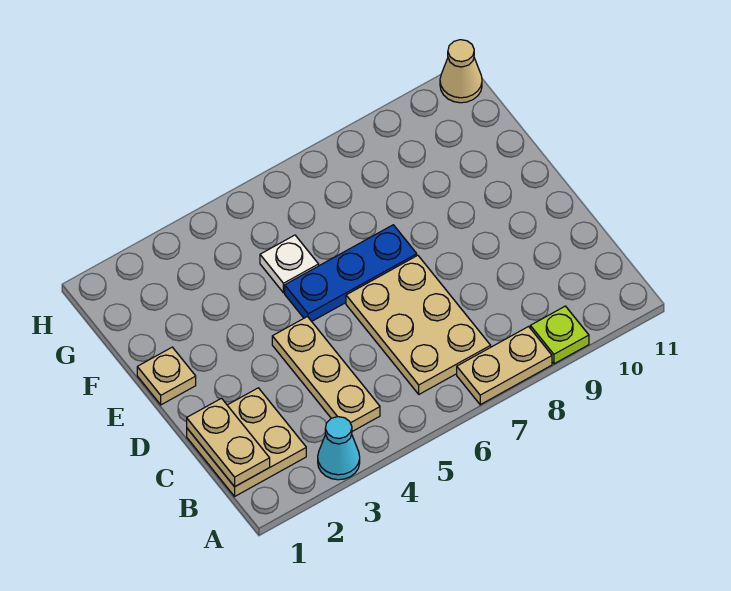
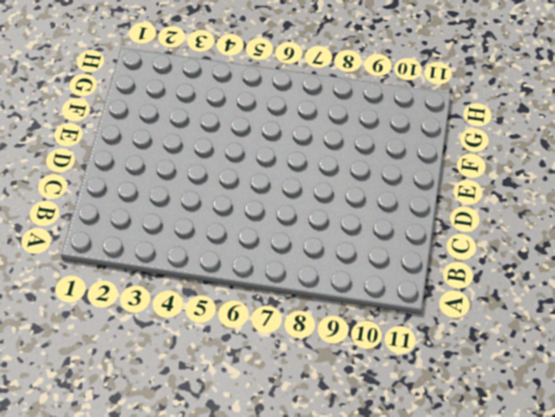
none -> cyan 1x1 cone [318,417,360,480]
none -> tan 1x2 plate [457,327,552,405]

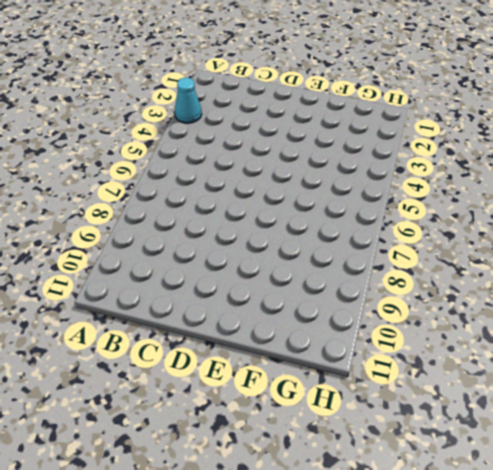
none -> tan 1x2 plate [457,327,552,405]
none -> lime 1x1 plate [530,306,589,364]

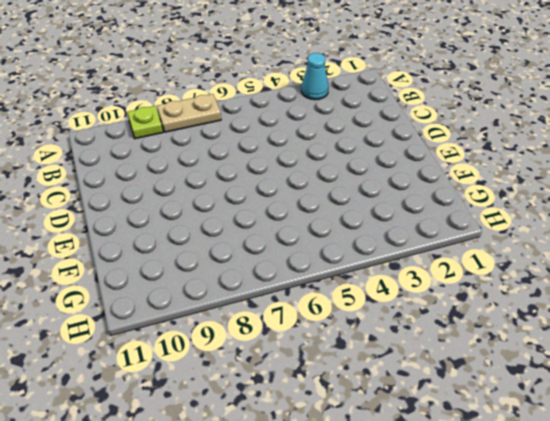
none -> tan 2x2 plate [187,388,306,496]
none -> tan 1x3 plate [272,317,380,431]

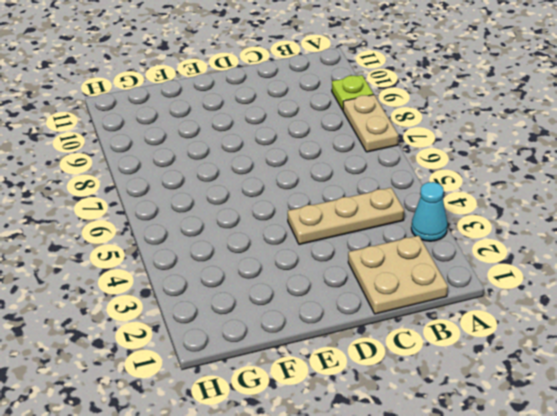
none -> tan 2x3 plate [346,255,491,394]
none -> tan 1x1 plate [137,347,196,405]

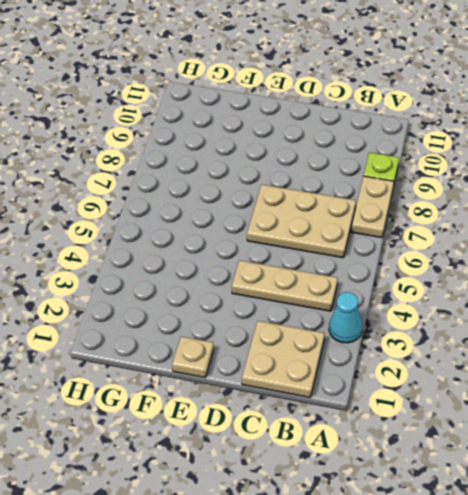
none -> blue 1x3 plate [285,225,417,321]
none -> white 1x1 plate [260,235,319,293]

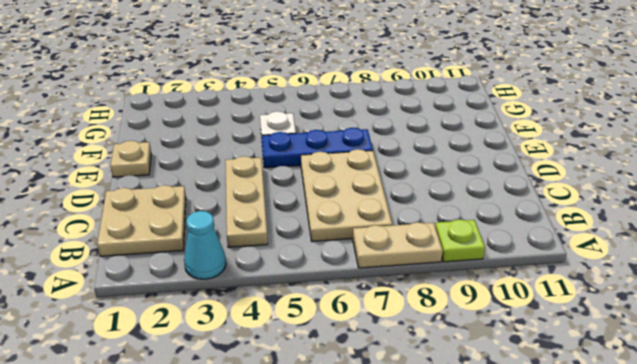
none -> tan 1x1 cone [440,40,482,103]
none -> tan 1x2 plate [187,398,270,487]

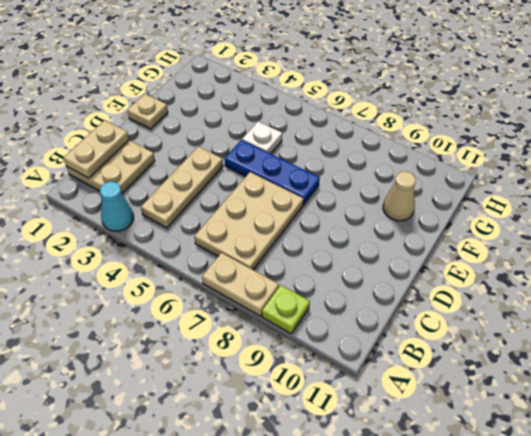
tan 1x1 cone [383,171,416,221] -> tan 1x1 cone moved to [440,40,482,103]

